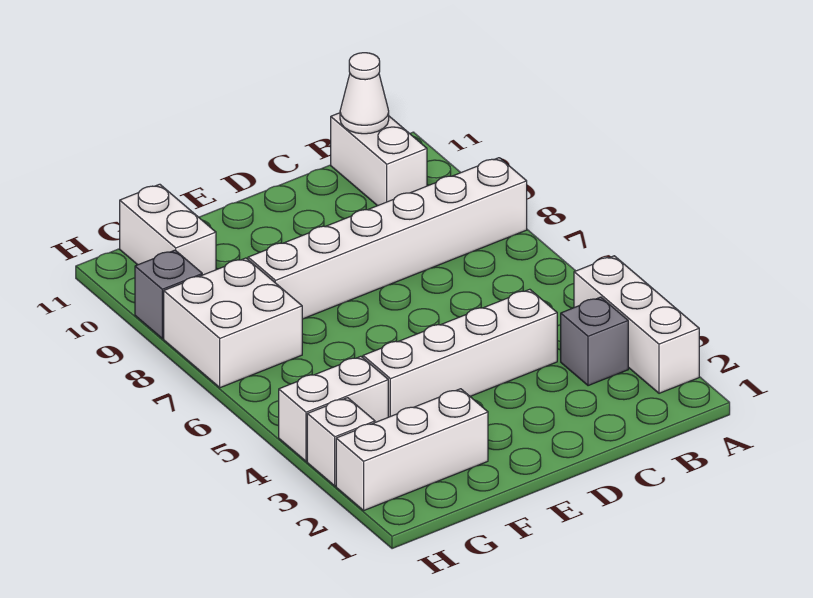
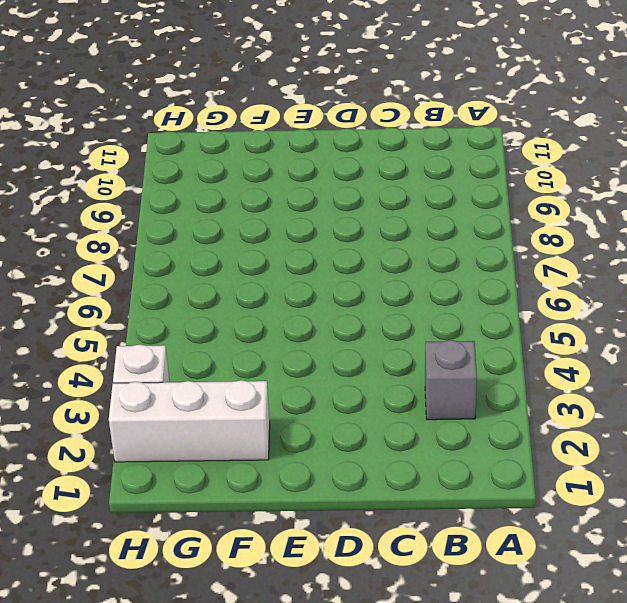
none -> white 1x3 brick [574,256,699,393]
none -> white 1x6 brick [248,158,527,319]
none -> white 1x2 brick [331,113,427,206]

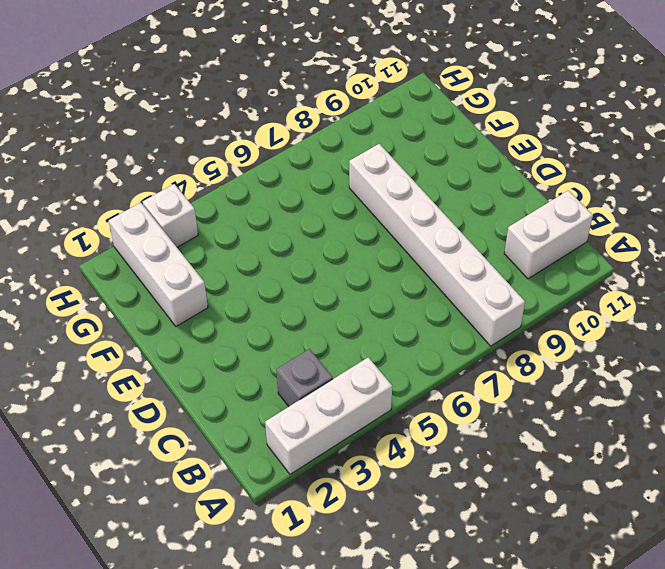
none -> white 1x4 brick [363,289,557,417]
none -> white 1x2 brick [279,356,388,461]
none -> white 2x2 brick [164,258,302,388]

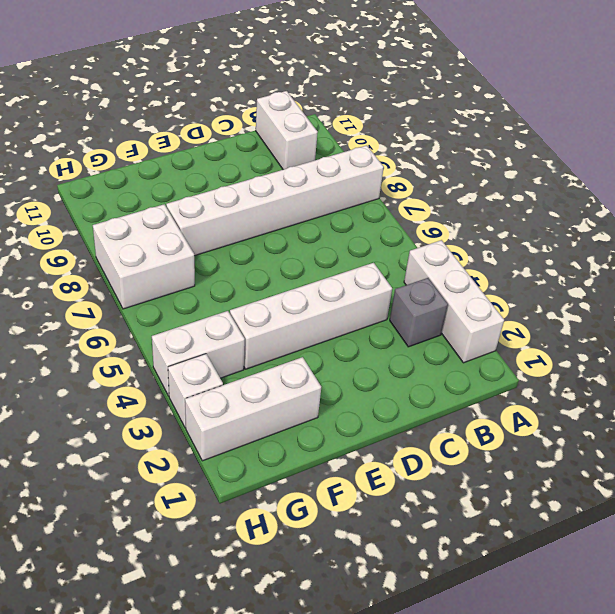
none -> white 1x2 brick [120,184,216,275]
none -> grey 1x1 brick [135,250,202,339]
none -> white 1x1 cone [340,53,389,134]

